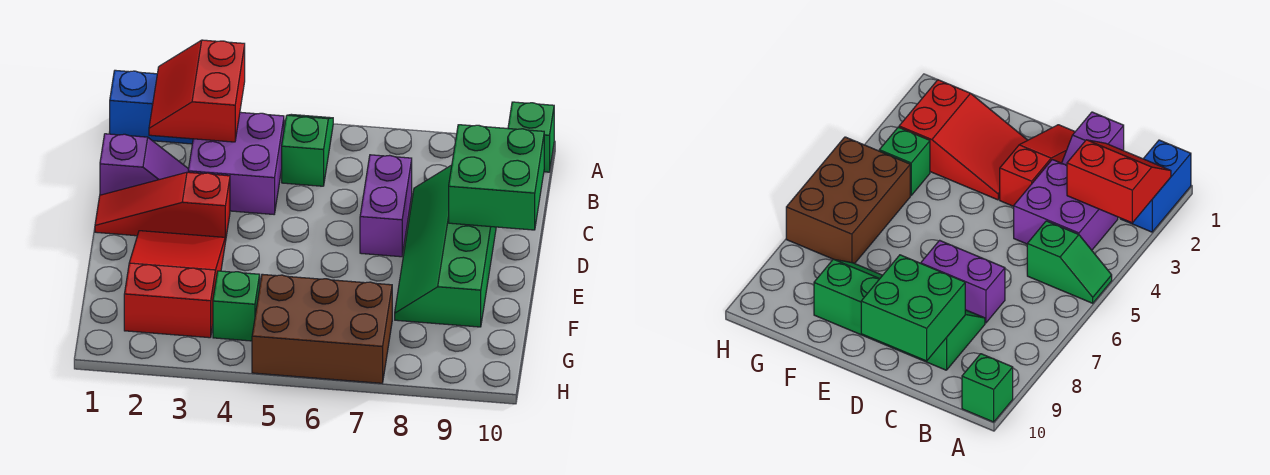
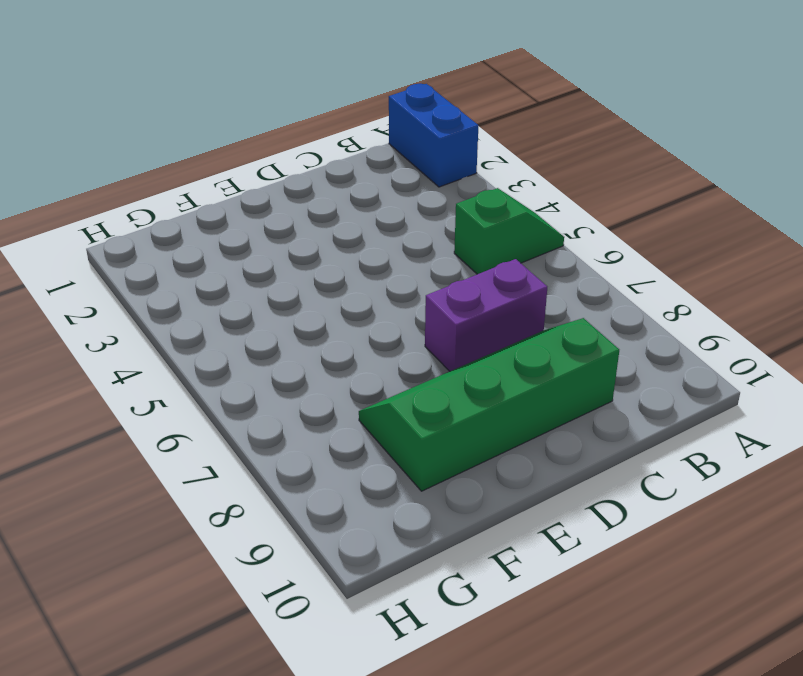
none -> green 1x1 brick [508,102,554,172]
none -> purple 2x2 brick [188,112,284,214]
none -> purple 1x2 slope [100,134,188,195]

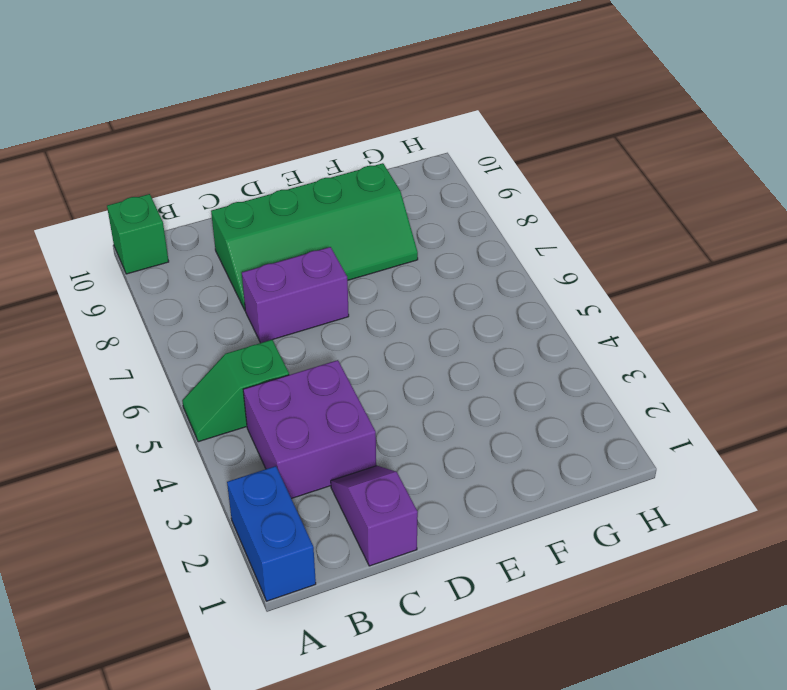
none -> red 1x3 slope [95,172,230,242]
none -> red 2x3 slope [124,231,225,338]
none -> green 1x1 brick [213,271,260,341]

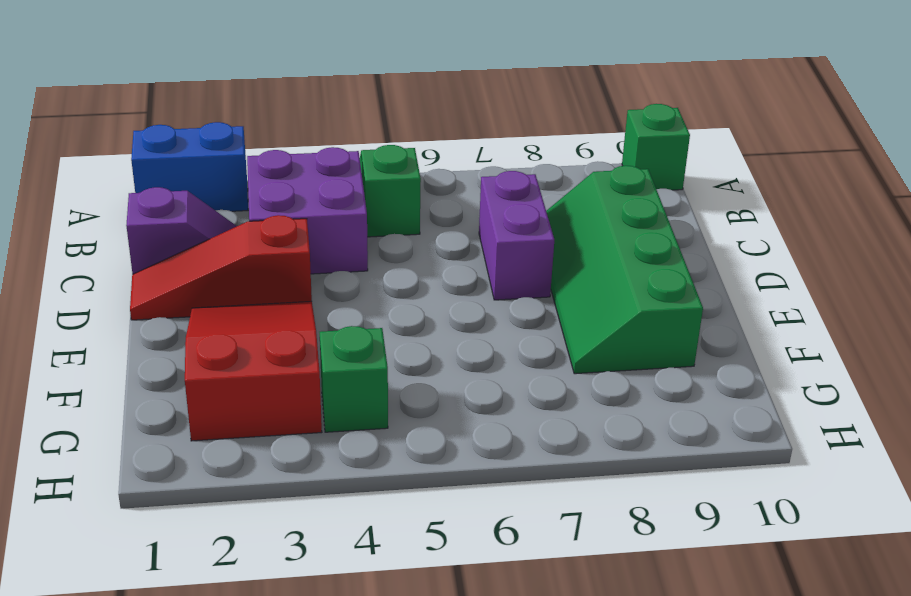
none -> brown 2x3 brick [252,274,392,383]
none -> red 2x2 slope [149,40,245,142]
none -> green 2x2 brick [449,125,544,230]

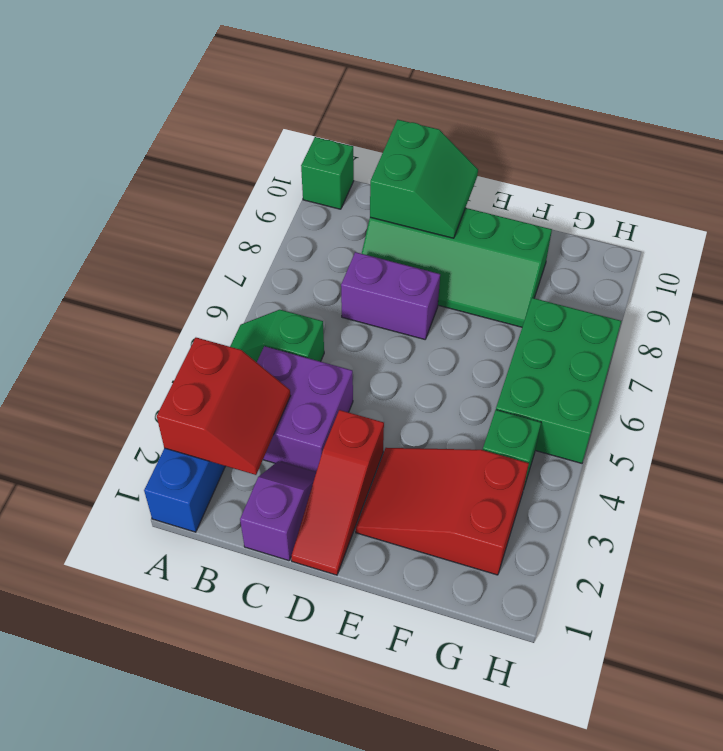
red 2x2 slope [157,338,290,475] -> red 2x2 slope turned to [149,40,245,142]
green 2x2 slope [370,120,478,238] -> green 2x2 brick [449,125,544,230]
green 2x3 brick [496,298,621,463] -> brown 2x3 brick [252,274,392,383]

